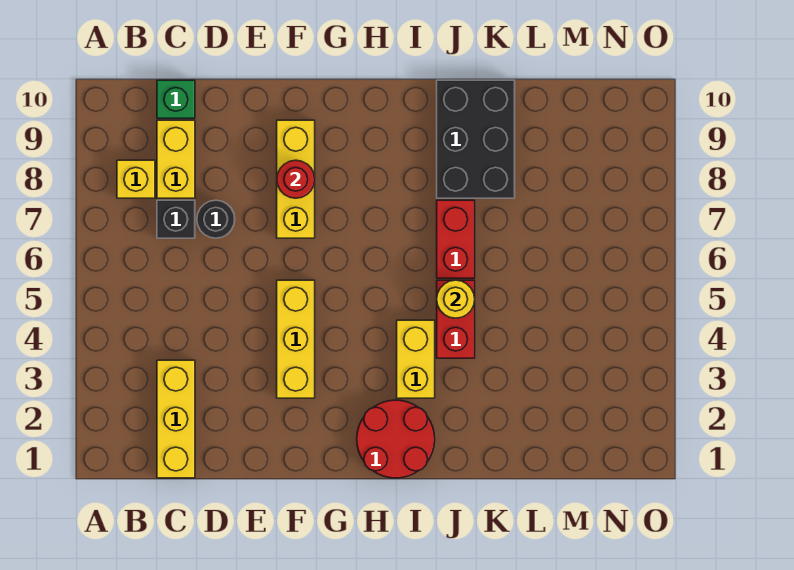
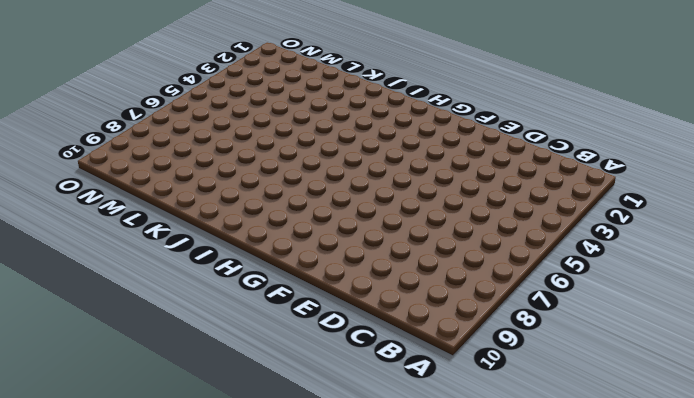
none -> yellow 1x1 brick [117,160,155,198]
none -> yellow 1x3 brick [157,360,195,478]
none -> black 1x1 brick [157,200,195,238]

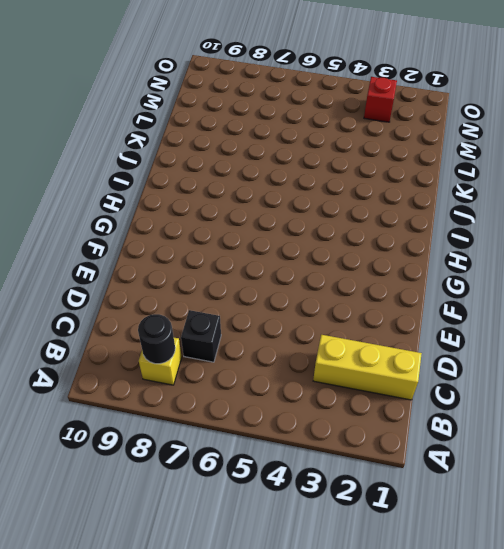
black 1x1 round brick [138,314,175,364] -> black 1x1 round brick moved to [197,200,235,238]
red 1x1 brick [364,77,397,122] -> none
none -> yellow 1x2 brick [157,120,195,198]
none -> green 1x1 brick [157,80,195,118]
none -> yellow 1x3 brick [277,280,315,398]

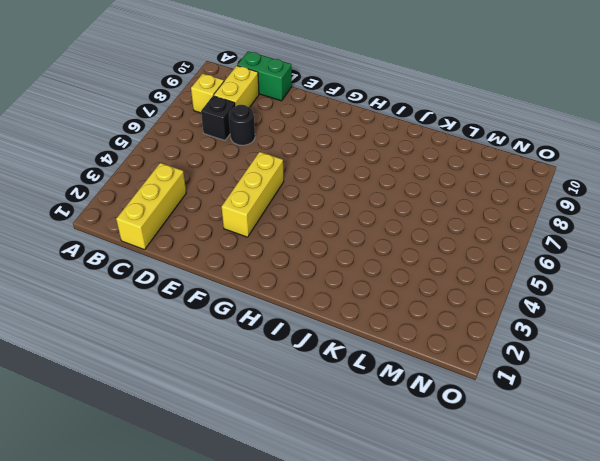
green 1x2 brick [237,51,292,101] -> green 1x1 brick [157,80,195,118]
none -> yellow 1x3 brick [277,120,315,238]
none -> red 2x2 round brick [357,400,435,478]
none -> yellow 1x2 brick [397,320,435,398]

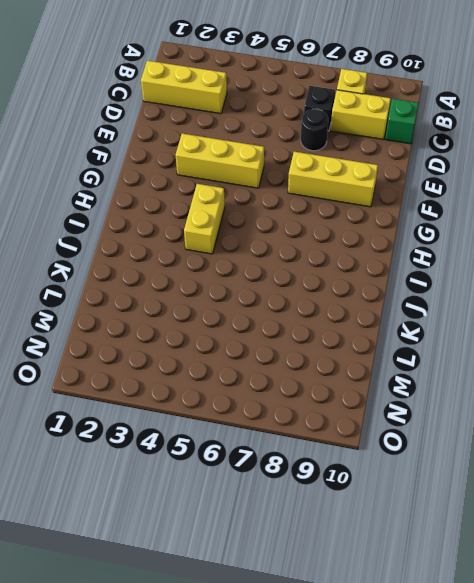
yellow 1x2 brick [184,184,225,254] -> yellow 1x2 brick turned to [397,320,435,398]
none -> red 2x2 round brick [357,400,435,478]
none -> red 1x2 brick [437,280,475,358]
none -> red 1x2 brick [437,200,475,278]

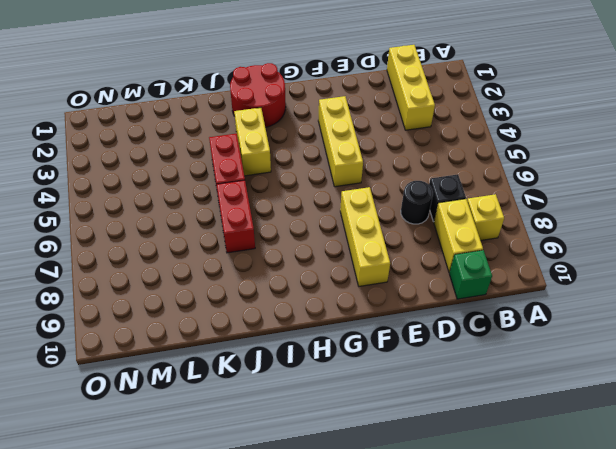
none -> black 2x3 brick [437,80,515,198]
none -> red 1x1 round brick [277,160,315,198]
none -> yellow 1x1 round brick [437,280,475,318]

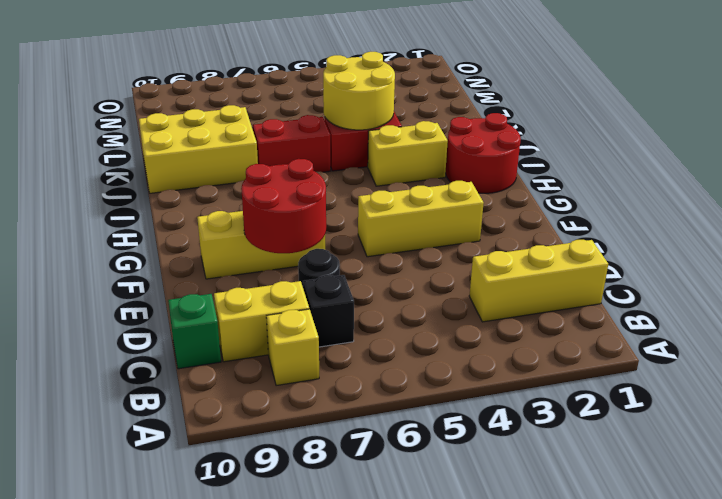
red 2x2 round brick [241,159,326,253] -> red 1x1 round brick [277,160,315,198]
yellow 2x2 round brick [323,52,395,130] -> yellow 1x1 round brick [437,280,475,318]
yellow 2x3 brick [139,105,258,193] -> black 2x3 brick [437,80,515,198]

